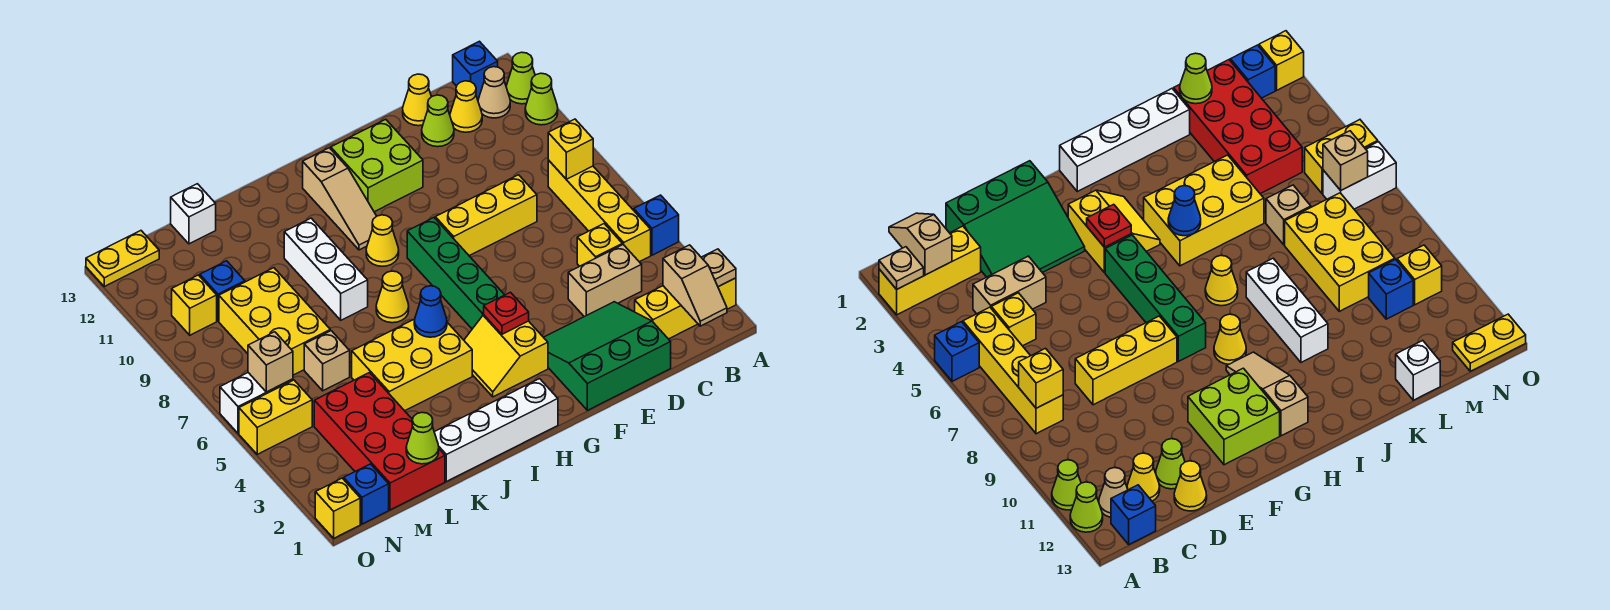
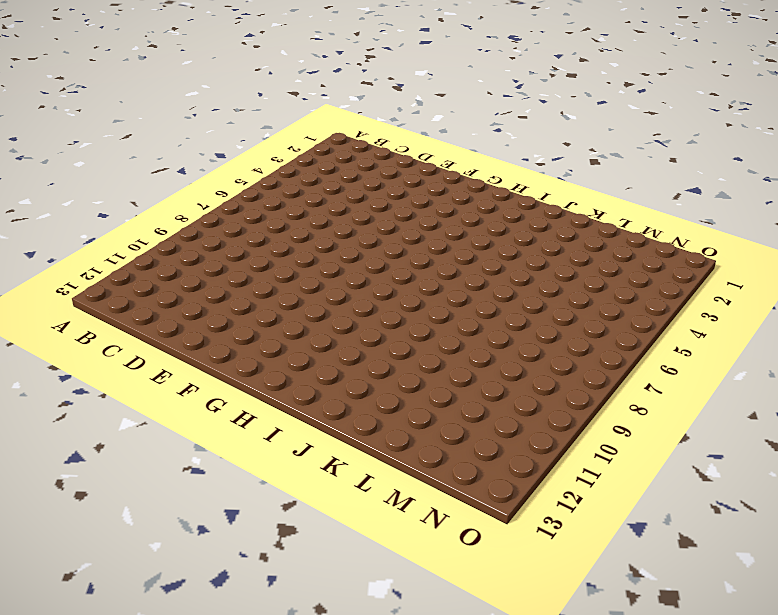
none -> yellow 1x3 brick [635,278,736,339]
none -> blue 1x1 brick [634,195,679,255]
none -> lime 1x1 cone [525,73,558,125]
none -> lime 1x1 cone [506,52,535,104]

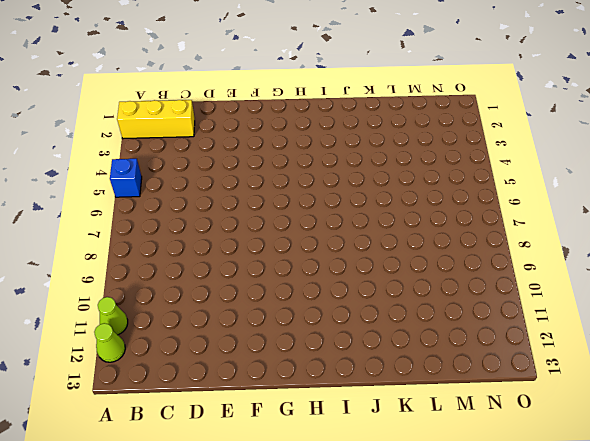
none -> yellow 1x4 brick [548,160,651,262]
none -> tan 1x1 cone [478,67,510,118]
none -> blue 1x1 brick [453,41,498,98]
none -> tan 1x2 brick [568,245,642,317]

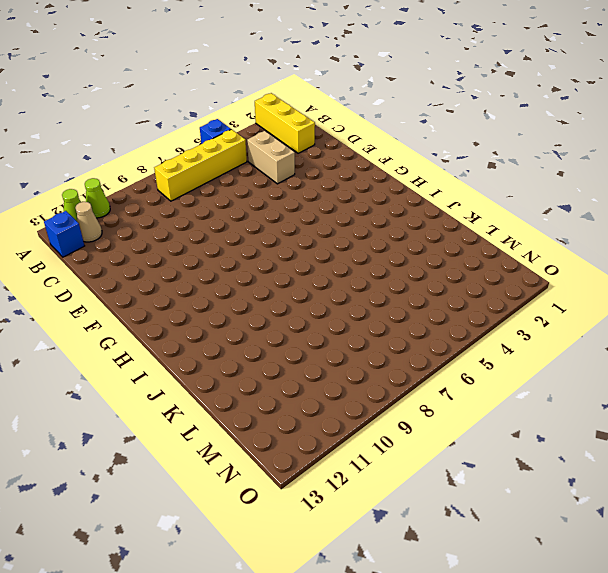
none -> yellow 1x1 brick [577,224,622,266]
none -> yellow 1x1 cone [450,81,482,132]
none -> green 3x3 slope [544,302,671,410]
none -> yellow 1x3 brick [435,175,537,256]

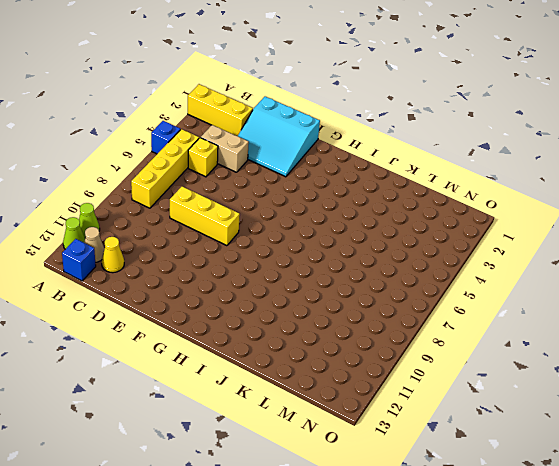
cyan 3x3 slope [238,97,320,177] -> green 3x3 slope [544,302,671,410]
none -> lime 1x1 cone [422,95,454,147]
none -> yellow 1x1 cone [403,74,431,126]
none -> lime 2x2 brick [331,119,423,212]
none -> yellow 2x2 slope [464,315,548,397]

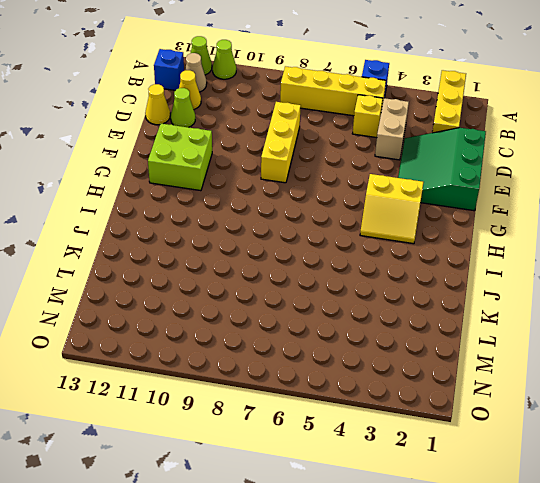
none -> green 1x4 brick [407,218,504,329]
none -> white 1x4 brick [434,379,558,482]
none -> yellow 1x1 cone [366,215,399,266]
none -> tan 1x3 slope [303,148,376,250]

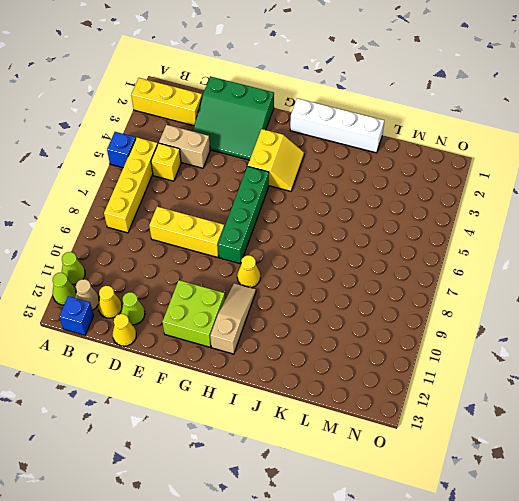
none -> yellow 2x3 brick [352,319,472,411]
none -> yellow 1x1 cone [376,271,409,323]
none -> white 1x3 brick [284,218,368,320]
none -> red 2x4 brick [314,373,445,510]

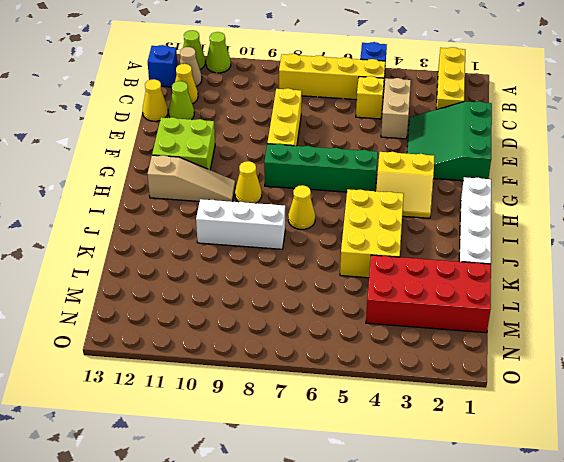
none -> tan 1x1 brick [304,331,350,391]
none -> yellow 2x3 brick [219,268,330,375]
none -> white 1x1 brick [171,184,216,244]
none -> blue 1x1 brick [200,261,245,321]

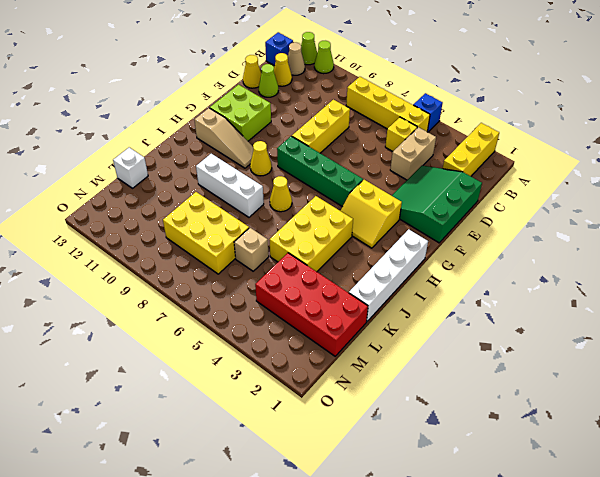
none -> blue 1x1 brick [200,261,245,321]
none -> blue 1x1 brick [344,464,389,524]
none -> yellow 1x2 brick [239,380,312,454]
none -> white 1x2 brick [220,373,293,433]

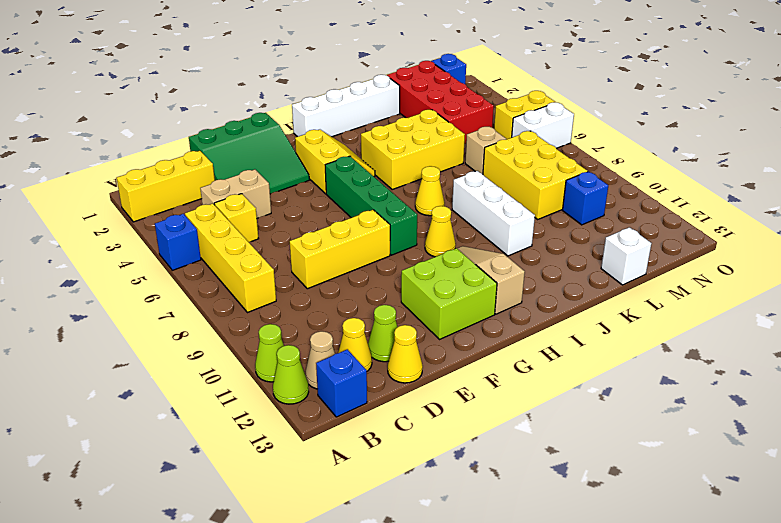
none -> yellow 1x1 brick [172,275,217,335]
none -> yellow 1x2 plate [86,231,159,287]
none -> yellow 1x1 brick [315,478,360,538]
none -> tan 1x1 plate [701,249,736,287]

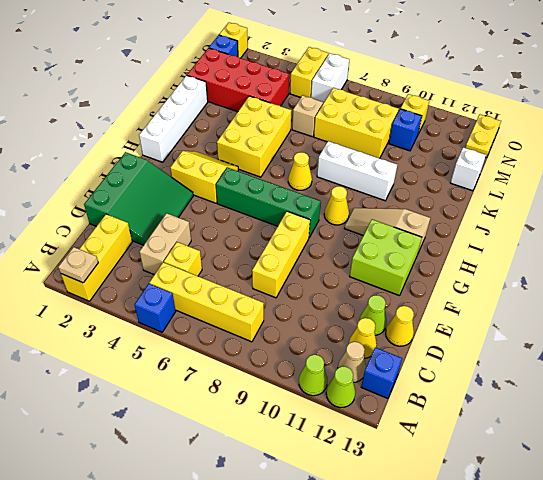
none -> tan 1x2 slope [663,245,727,326]
none -> yellow 1x1 brick [548,119,593,179]
none -> red 1x1 plate [484,292,529,334]
none -> blue 1x1 cone [414,286,447,337]

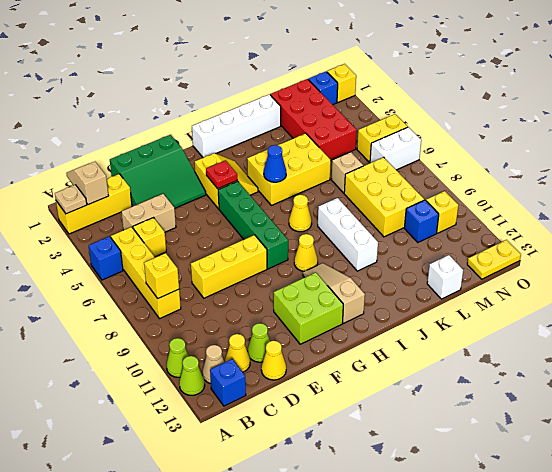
none -> lime 1x1 cone [406,413,439,464]
none -> tan 1x1 brick [248,332,293,392]

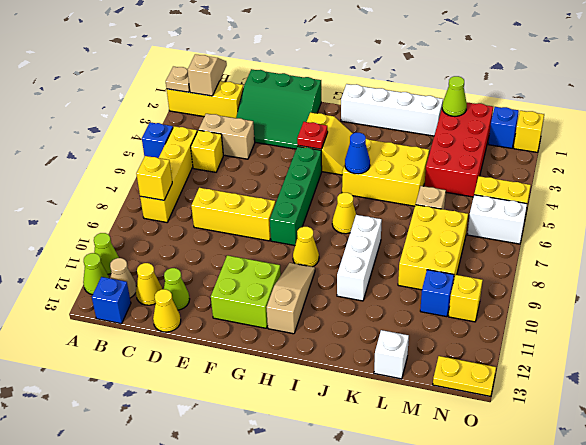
none -> tan 1x1 brick [248,332,293,392]

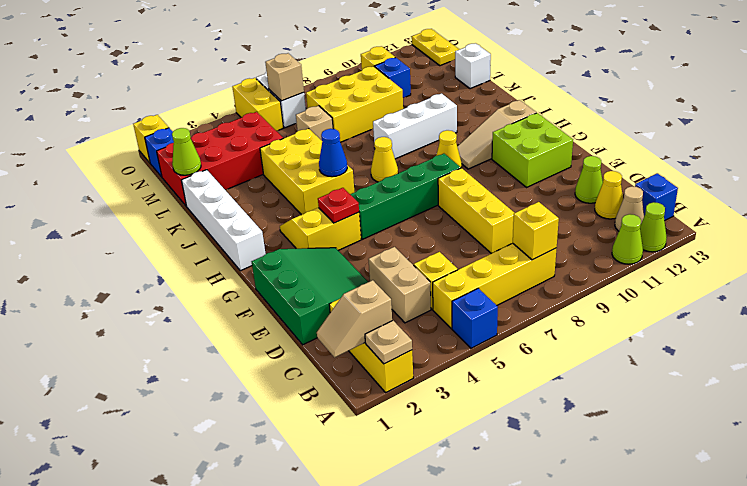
none -> yellow 1x1 cone [403,74,431,126]

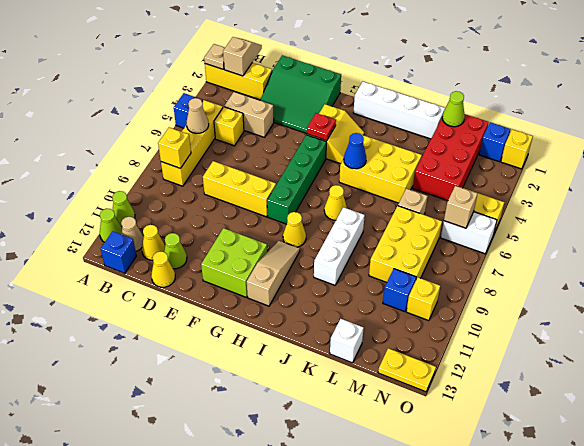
tan 1x1 cone [187,98,209,133] -> none

